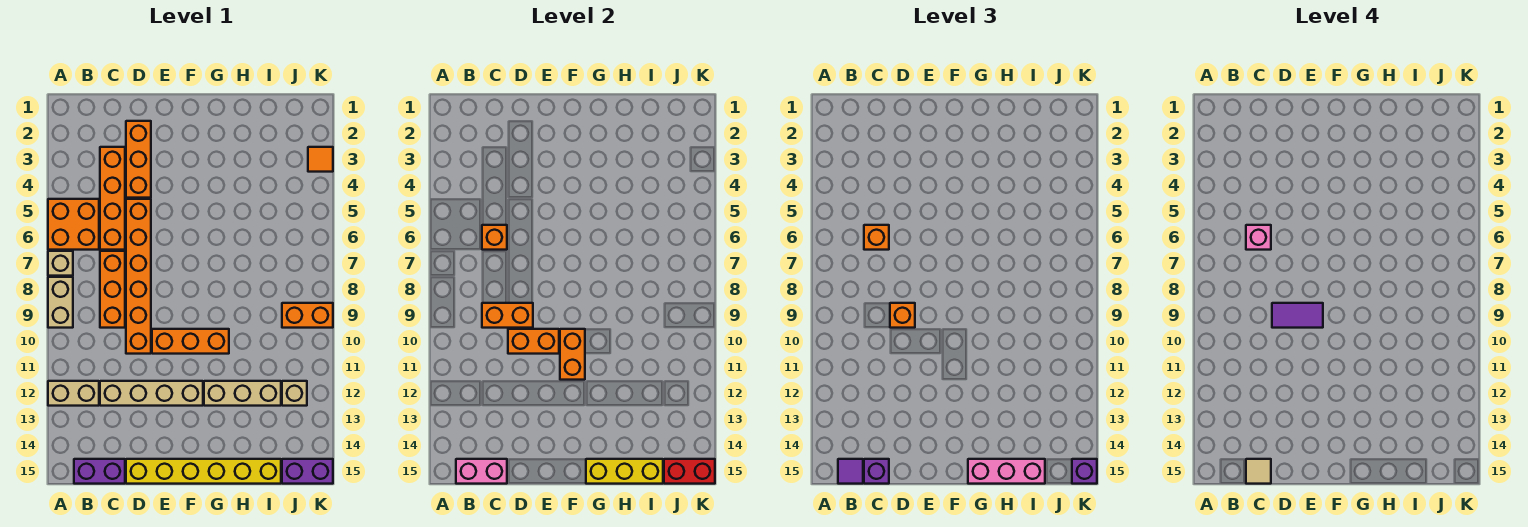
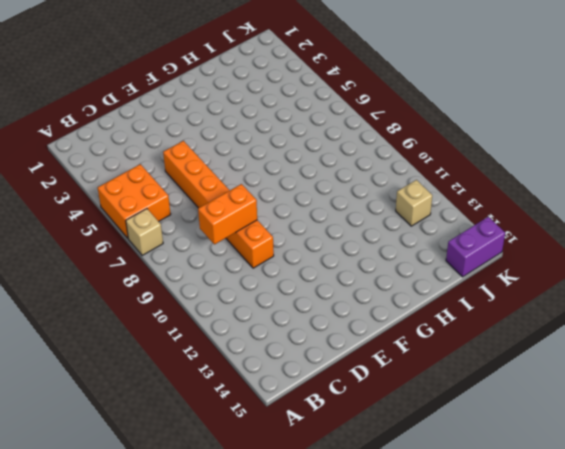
none -> tan 1x2 brick [48,277,73,328]
none -> tan 1x2 brick [48,381,99,406]
none -> purple 1x2 brick [74,459,125,484]
none -> orange 1x4 brick [100,147,125,250]

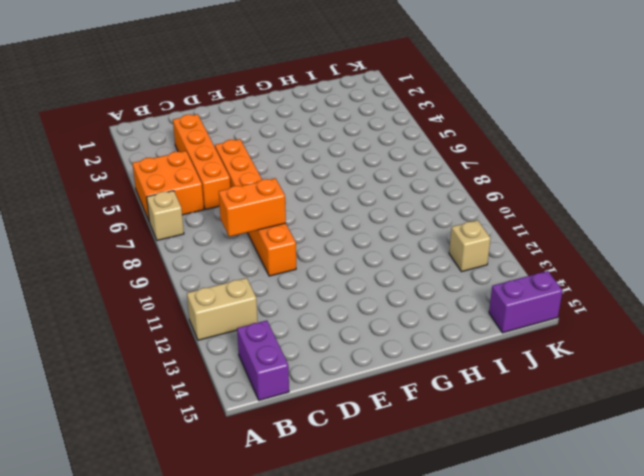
purple 1x2 brick [237,320,289,400] -> purple 1x2 brick turned to [74,459,125,484]
none -> tan 1x2 brick [48,277,73,328]
none -> orange 1x3 brick [100,251,125,328]
none -> tan 1x4 brick [100,381,203,406]
none -> orange 1x3 brick [126,121,151,198]

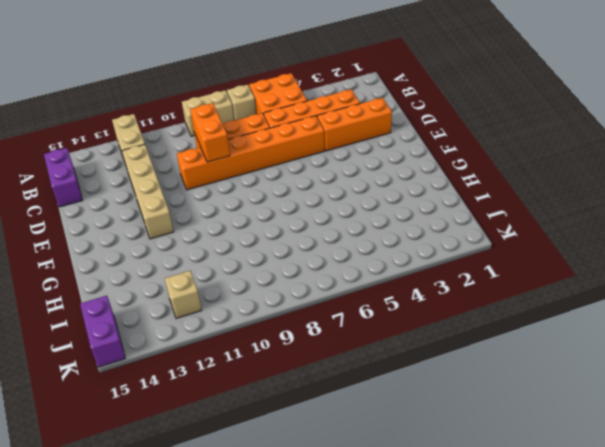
none -> yellow 1x6 brick [126,459,281,484]
none -> orange 1x3 brick [152,329,229,354]
none -> tan 1x3 brick [204,381,281,406]
none -> orange 1x2 brick [282,303,333,328]

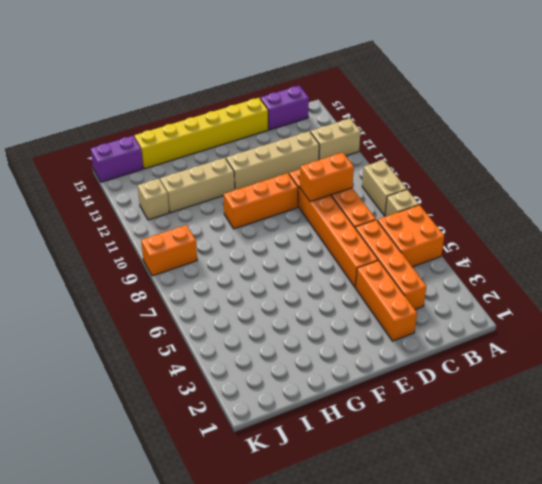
none -> orange 1x1 tile [308,147,333,172]
none -> pink 1x2 brick [456,459,507,484]
none -> orange 1x1 brick [482,225,507,250]
none -> orange 1x2 brick [508,329,559,354]

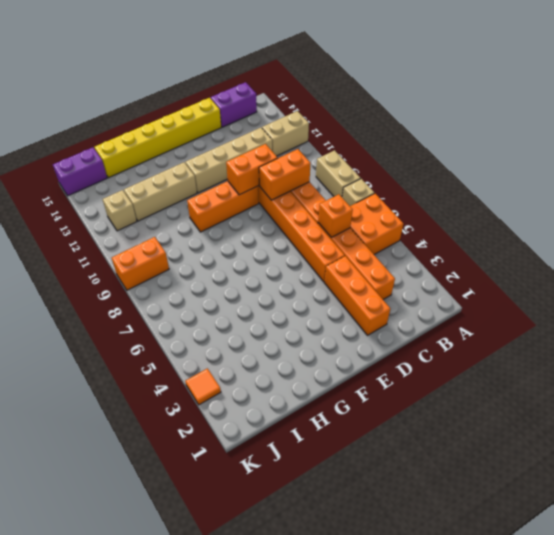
none -> pink 1x2 brick [456,459,507,484]
none -> orange 1x2 brick [560,329,585,380]
none -> yellow 1x3 brick [586,459,663,484]
none -> red 1x2 brick [664,459,715,484]

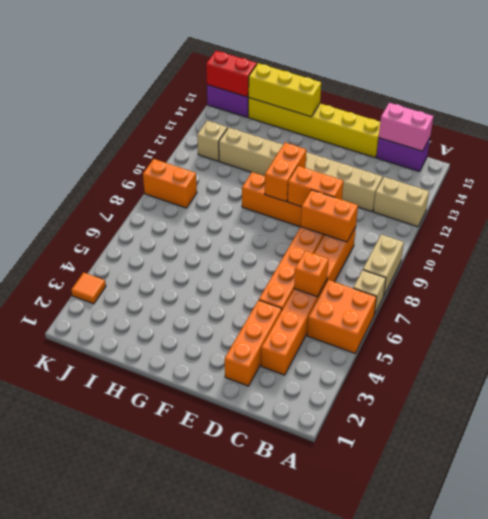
none -> purple 1x1 tile [838,459,863,484]
none -> orange 1x1 brick [864,225,889,250]
none -> purple 1x1 brick [864,459,889,484]
none -> orange 1x1 brick [890,303,915,328]

